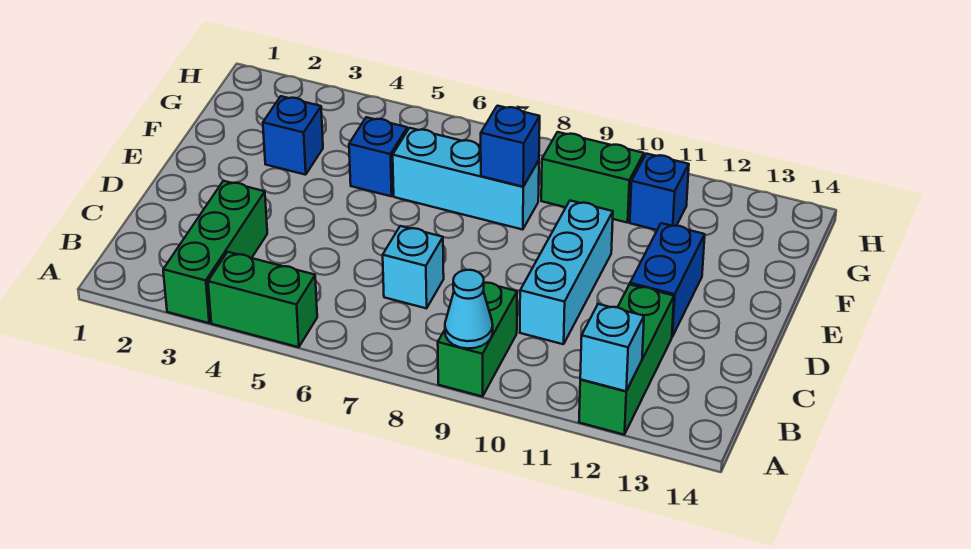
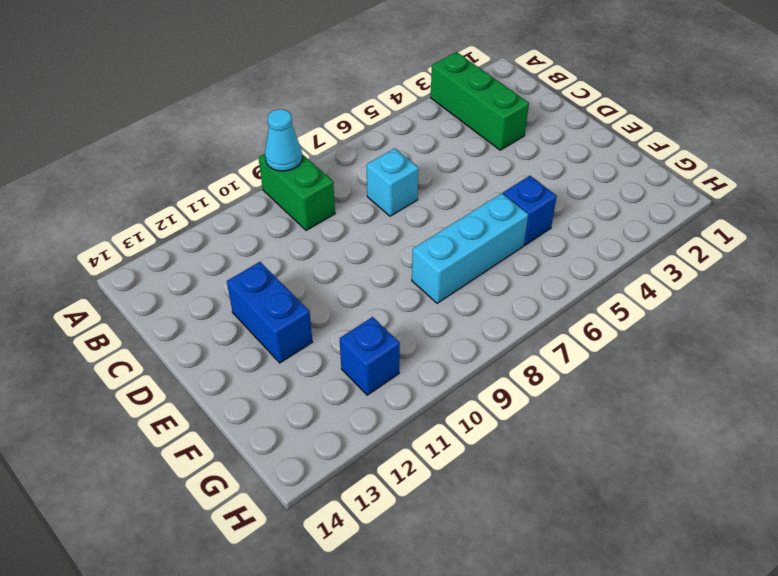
none -> green 1x2 brick [208,252,317,347]
none -> green 1x3 brick [579,284,674,435]
none -> cyan 1x3 brick [520,201,613,344]

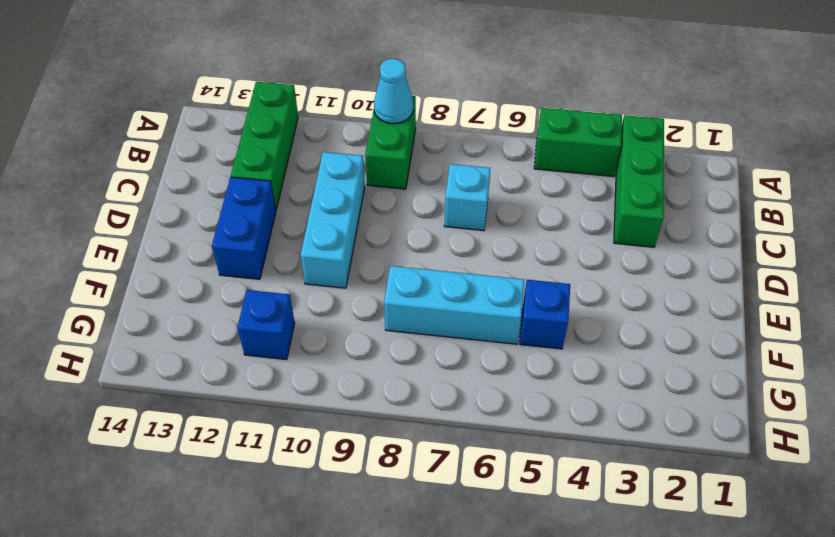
none -> blue 1x1 brick [263,96,323,175]
none -> green 1x2 brick [541,132,644,223]
none -> cyan 1x1 brick [580,304,644,391]

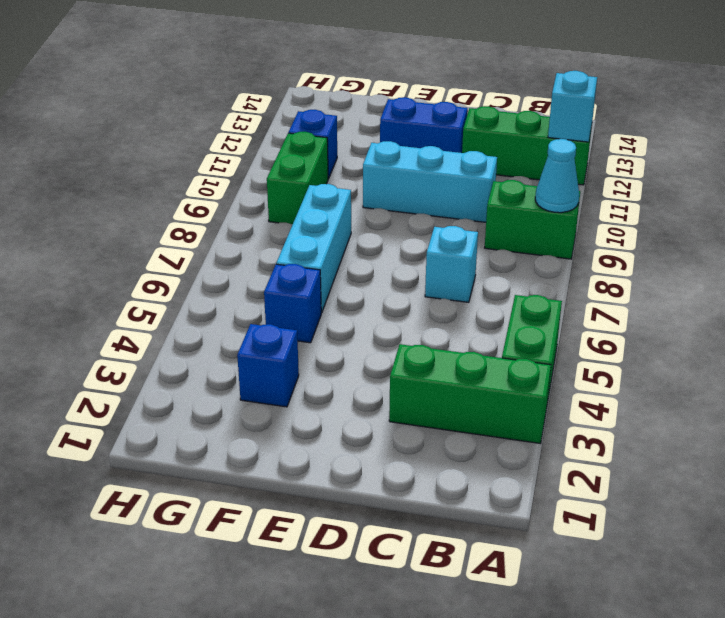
none -> blue 1x1 brick [481,106,540,187]

